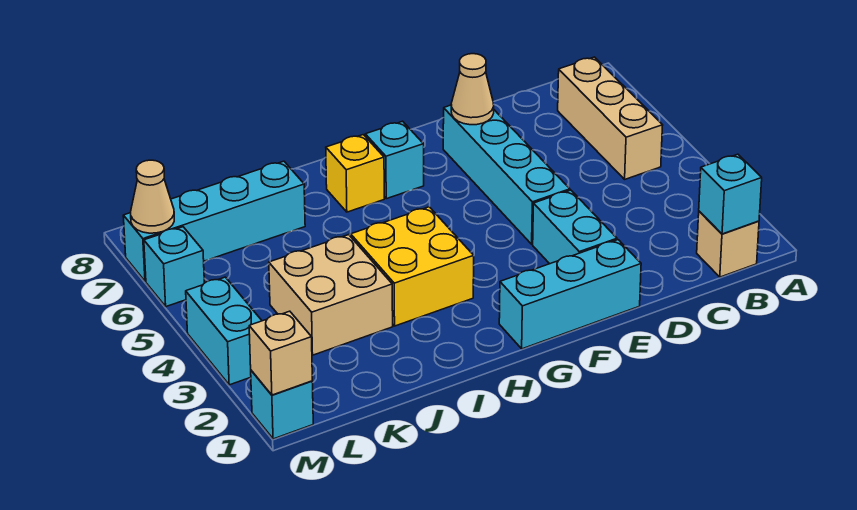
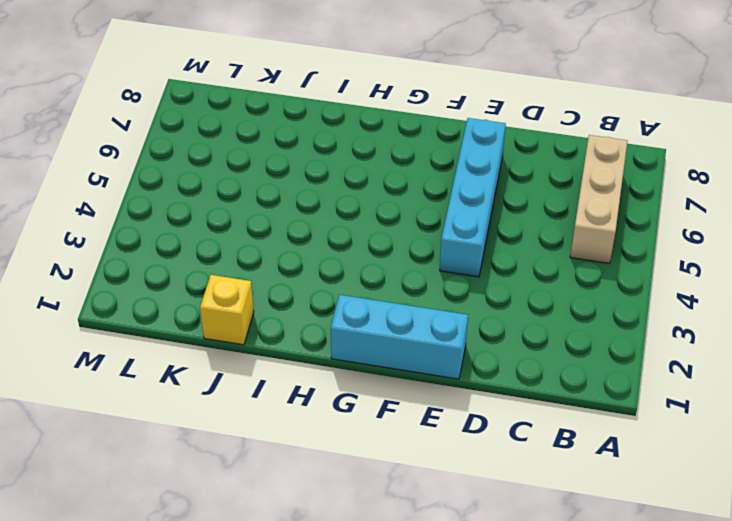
yellow 1x1 brick [200,275,254,345] -> yellow 1x1 brick moved to [326,135,384,212]
none -> tan 1x1 brick [697,211,759,277]
none -> cyan 1x2 brick [533,190,617,264]
none -> cyan 1x1 brick [365,121,424,199]

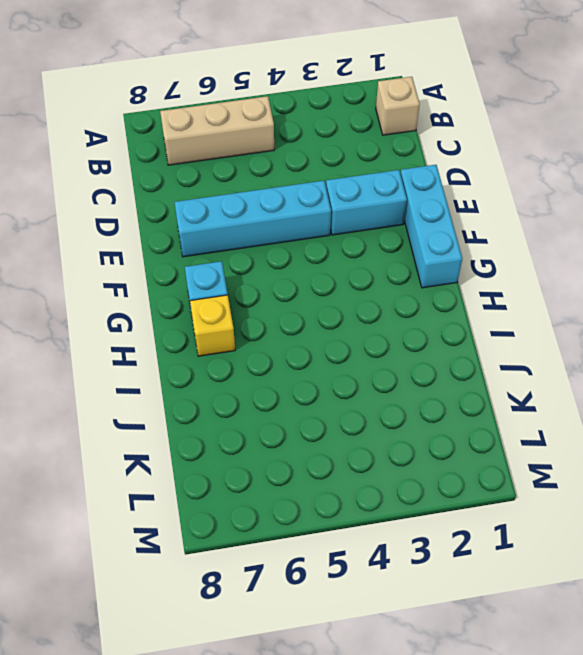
none -> yellow 2x2 brick [351,207,474,326]
none -> tan 2x2 brick [269,235,393,355]
none -> cyan 1x4 brick [123,161,305,281]

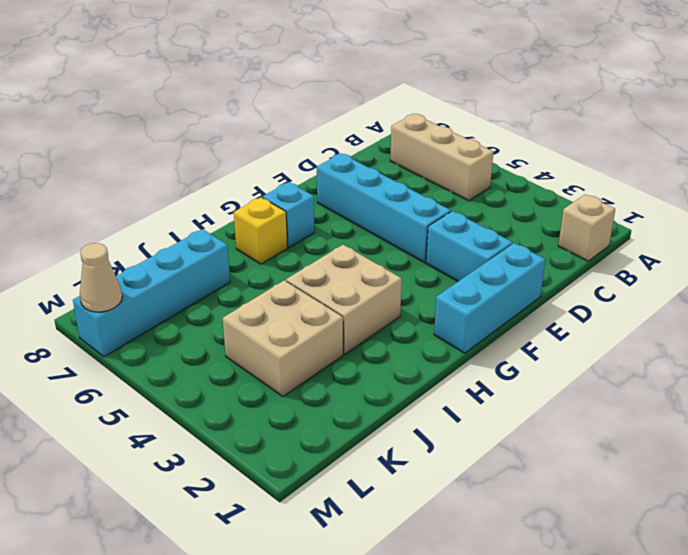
tan 2x2 brick [286,245,402,354] -> yellow 2x2 brick [351,207,474,326]
none -> cyan 1x1 brick [251,371,313,439]
none -> cyan 1x2 brick [186,277,262,385]
none -> cyan 1x1 brick [144,227,204,307]

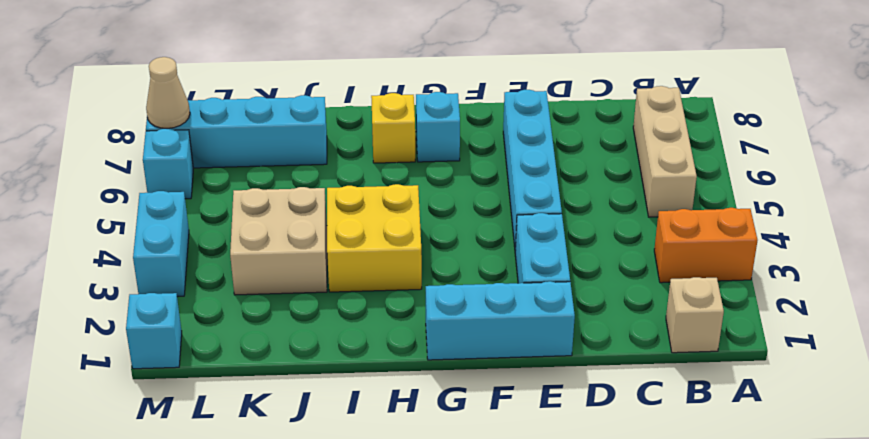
orange 1x2 brick [654,208,758,283] -> none
none -> cyan 1x1 brick [699,154,762,234]
none -> tan 1x1 cone [451,54,494,125]
none -> tan 1x1 brick [249,311,312,395]

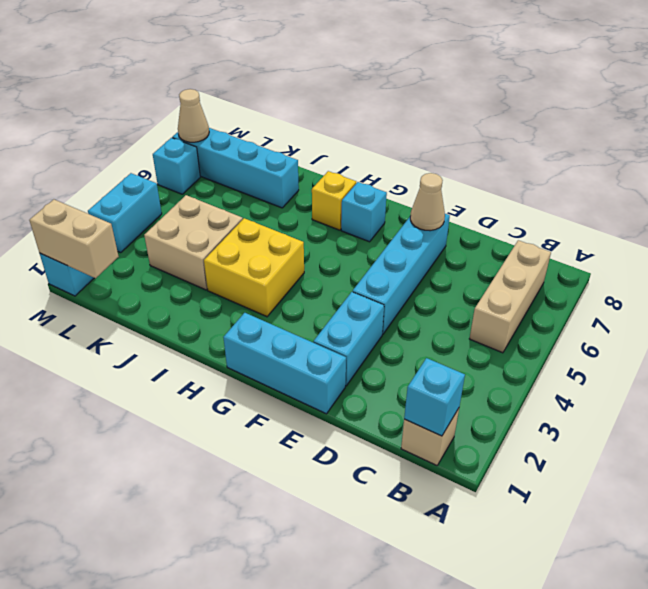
tan 1x2 brick [29,199,119,278] -> tan 1x1 brick [249,311,312,395]

